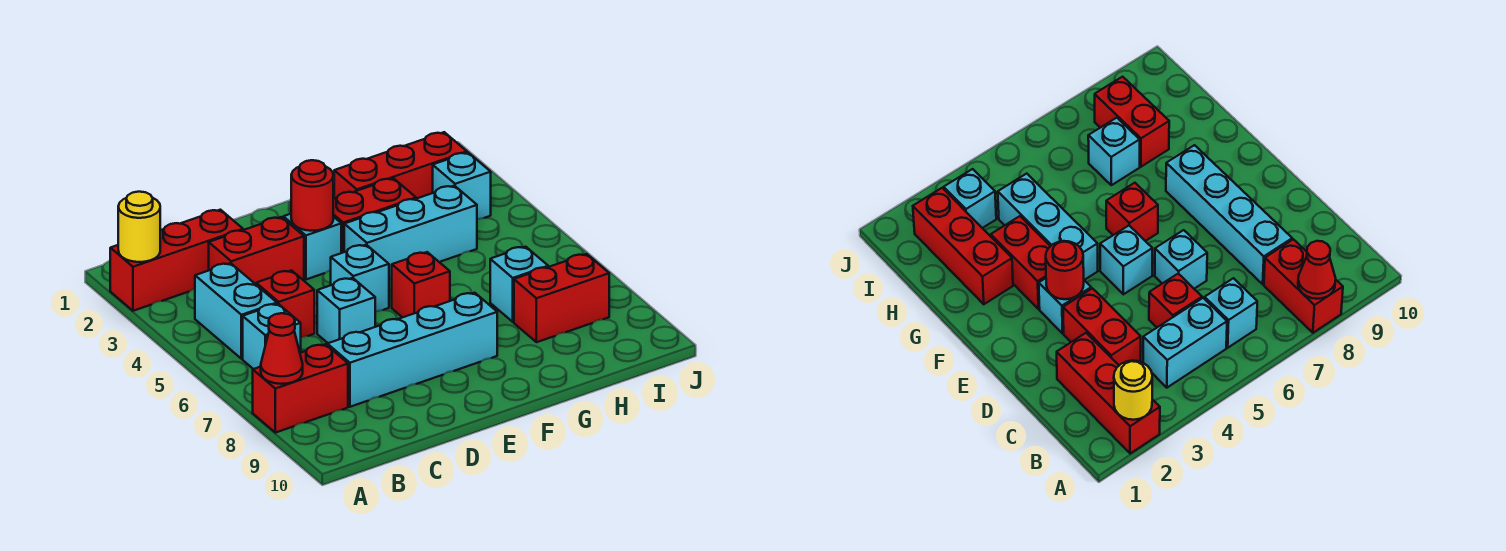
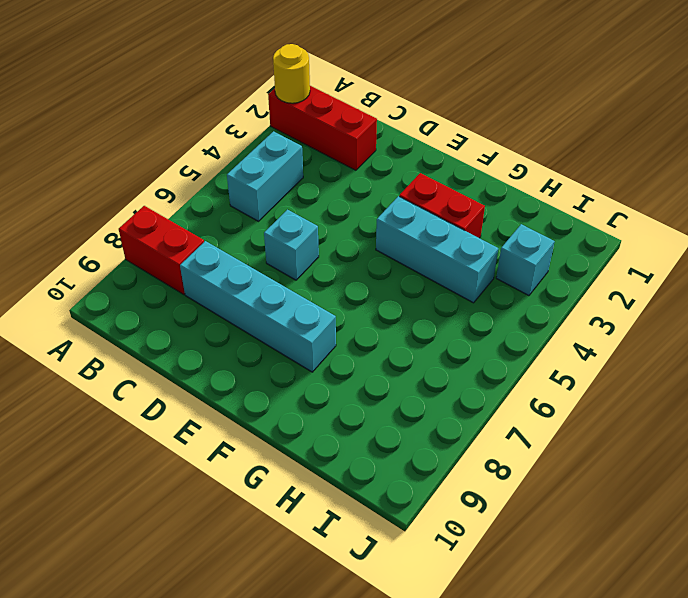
none -> cyan 1x1 brick [243,304,301,369]
none -> red 1x2 brick [209,217,304,284]
none -> red 1x1 brick [256,271,314,337]

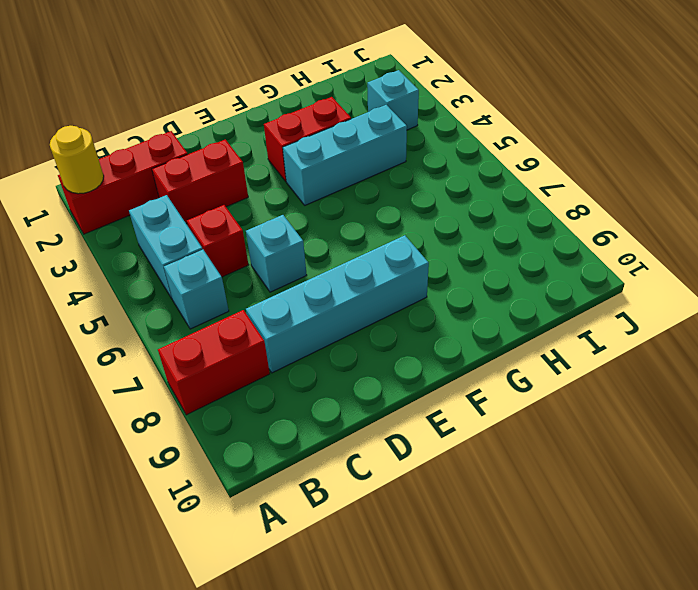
none -> cyan 1x1 brick [283,214,341,279]
none -> cyan 1x1 brick [331,245,389,312]
none -> red 1x1 brick [392,252,450,317]

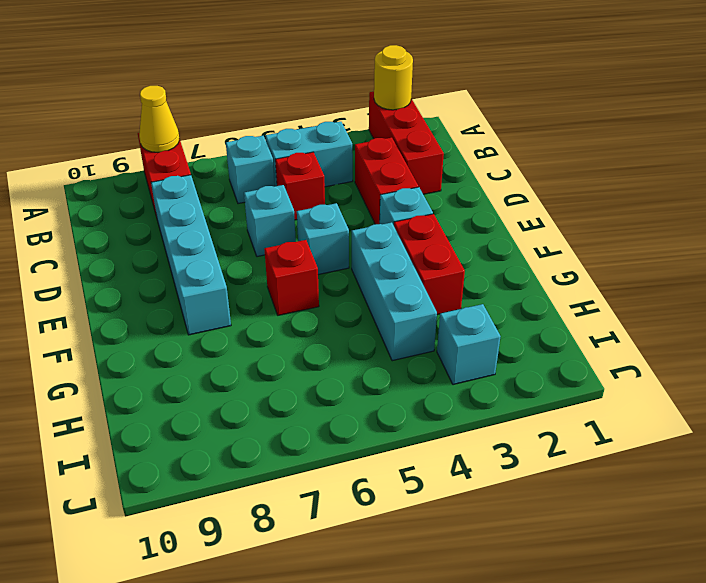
yellow 1x1 cone [139,86,179,152] -> red 1x1 cone [261,313,303,384]
none -> red 1x3 brick [334,132,467,199]
none -> cyan 1x1 brick [490,247,548,322]
none -> red 1x2 brick [514,254,609,342]

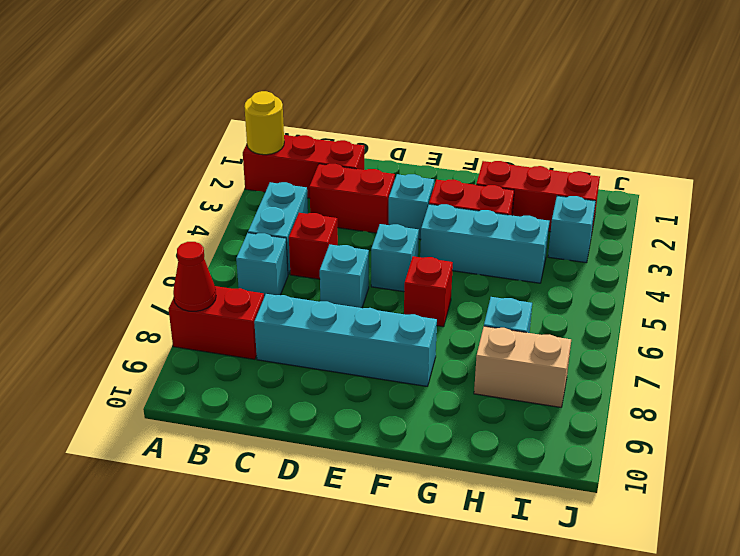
tan 1x2 brick [474,326,571,407] -> red 1x2 brick [514,254,609,342]
none -> red 1x1 round brick [291,160,333,231]

